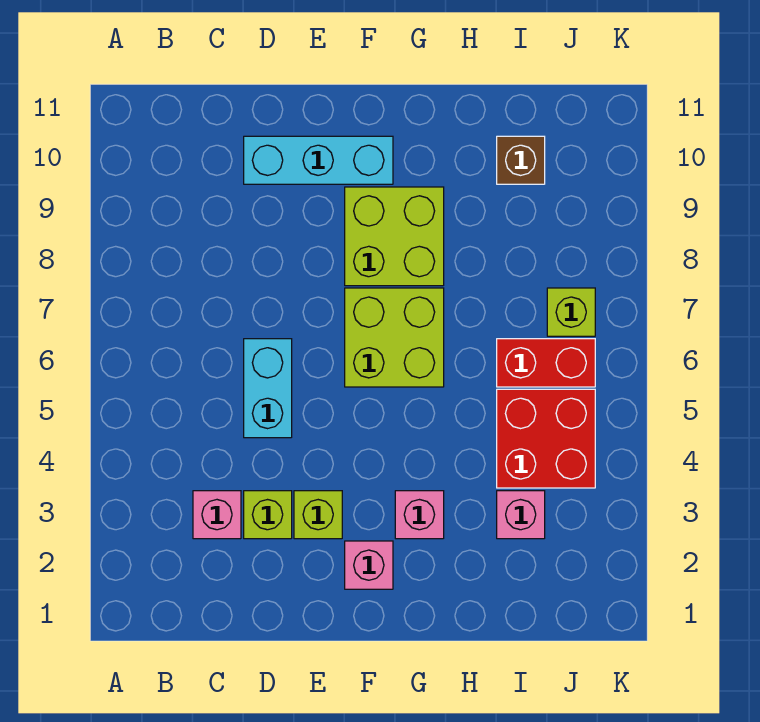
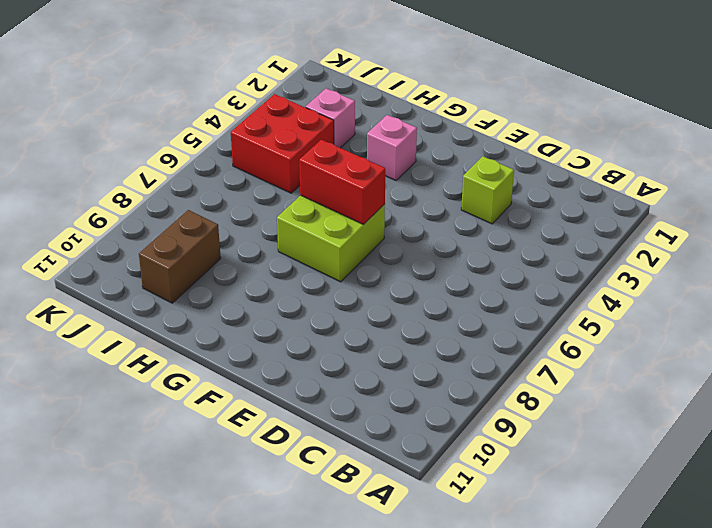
red 1x2 brick [299,140,385,224] -> red 1x2 brick moved to [497,339,595,387]
brown 1x2 brick [139,210,221,303] -> brown 1x1 brick [497,136,545,184]
none -> pink 1x1 brick [193,491,241,539]
none -> cyan 1x2 brick [244,339,292,438]
none -> cyan 1x3 brick [244,136,393,184]

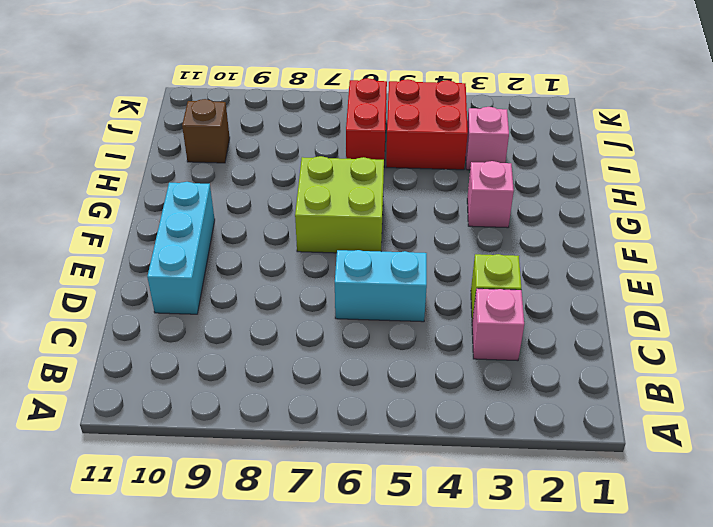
none -> lime 1x1 brick [294,491,342,539]
none -> pink 1x1 brick [345,541,393,589]
none -> lime 2x2 brick [345,187,444,286]

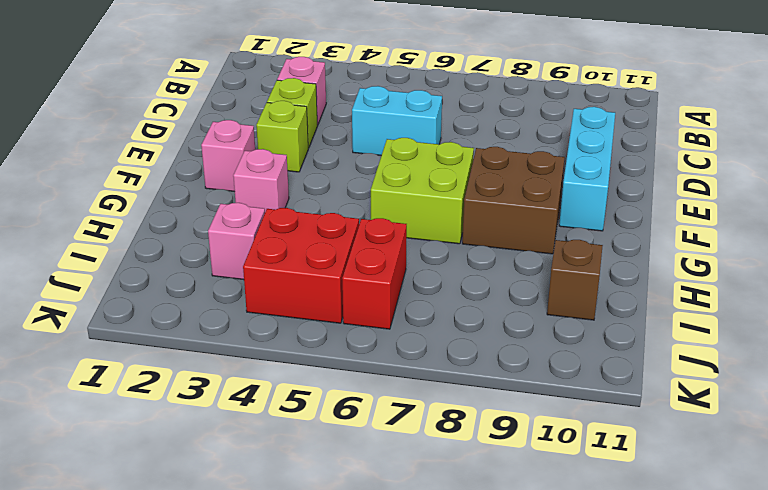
brown 2x2 brick [462,147,565,254] -> lime 2x2 brick [345,187,444,286]
none -> lime 1x1 brick [547,288,595,336]

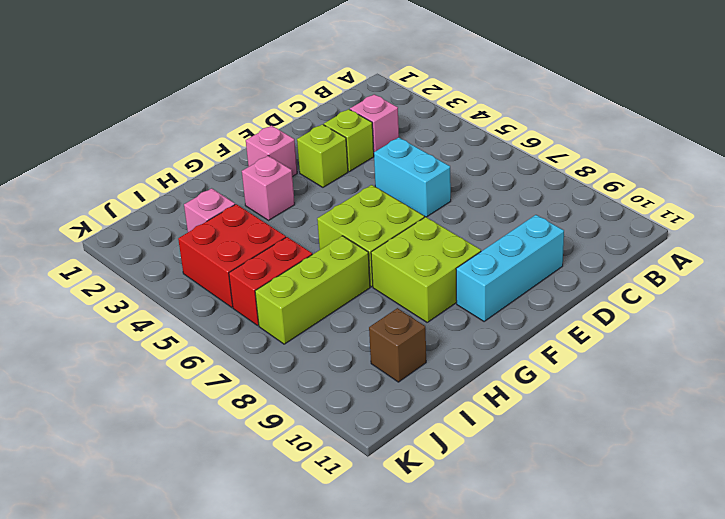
lime 1x3 brick [255,236,370,344] -> lime 1x1 brick [547,288,595,336]

